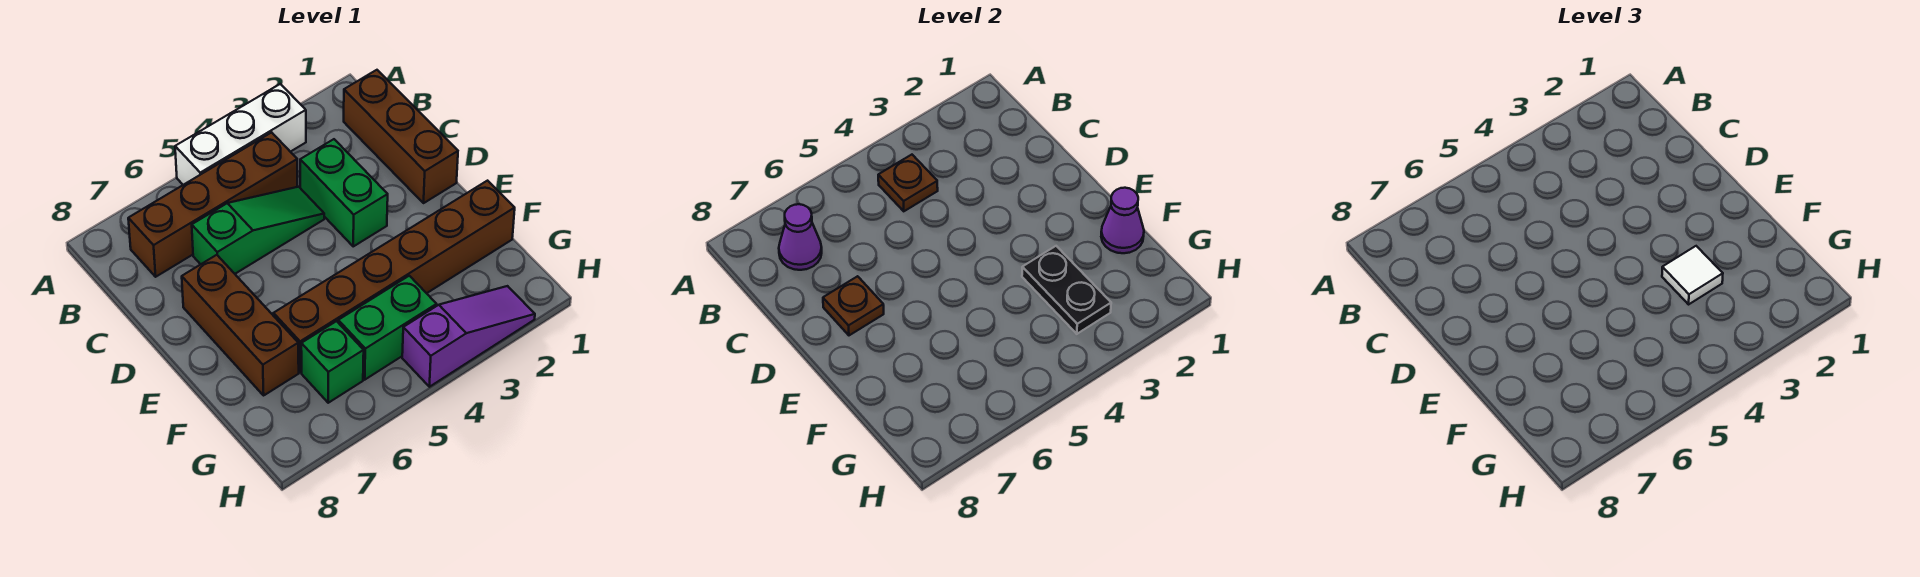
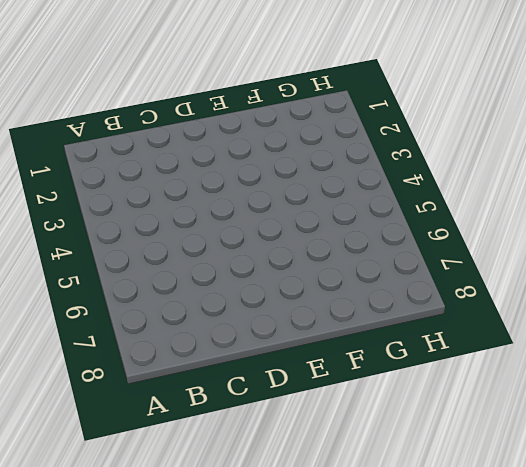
none -> white 1x3 brick [175,84,306,185]
none -> brown 1x3 brick [344,70,458,203]
none -> brown 1x4 brick [128,132,297,277]

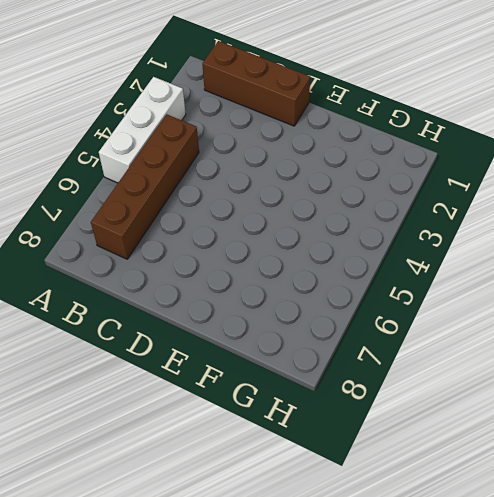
none -> green 1x2 brick [300,139,388,246]
none -> green 1x3 slope [192,187,324,274]
none -> brown 1x3 brick [182,255,299,395]

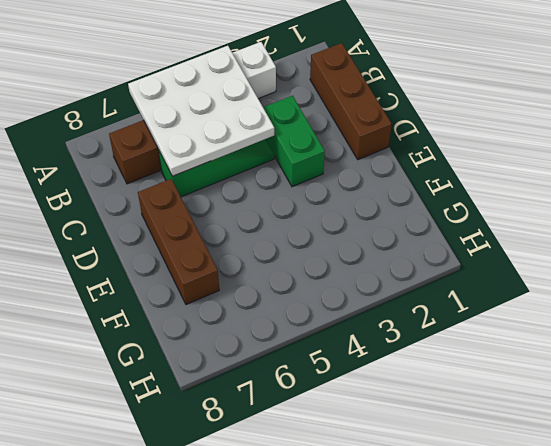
white 3x3 plate [128,46,274,176] -> brown 1x1 plate [878,155,938,211]
none -> brown 1x6 brick [274,181,515,372]
none -> green 1x2 brick [338,276,437,380]
none -> green 1x1 brick [301,321,364,403]

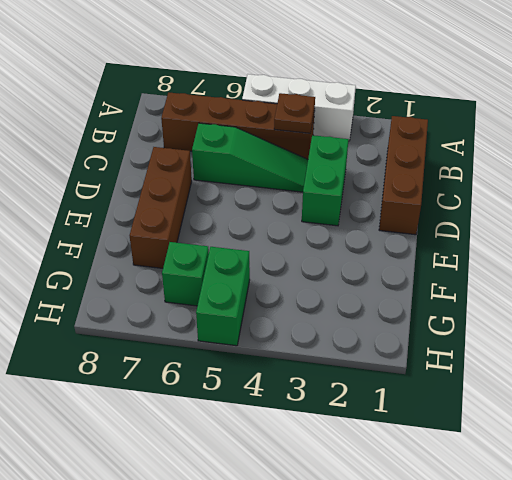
green 1x2 brick [196,247,250,346] -> green 1x2 brick turned to [338,276,437,380]
none -> brown 1x6 brick [274,181,515,372]
none -> purple 1x3 slope [402,286,535,387]
none -> purple 1x1 cone [779,204,822,270]

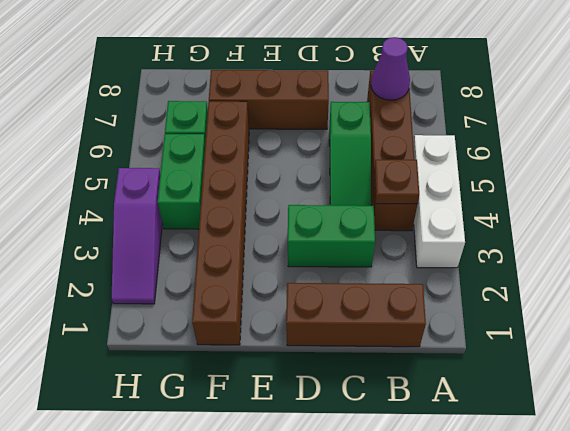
none -> brown 1x1 plate [823,276,884,335]
none -> purple 1x1 cone [1101,188,1144,253]
none -> black 1x2 plate [1022,246,1111,334]

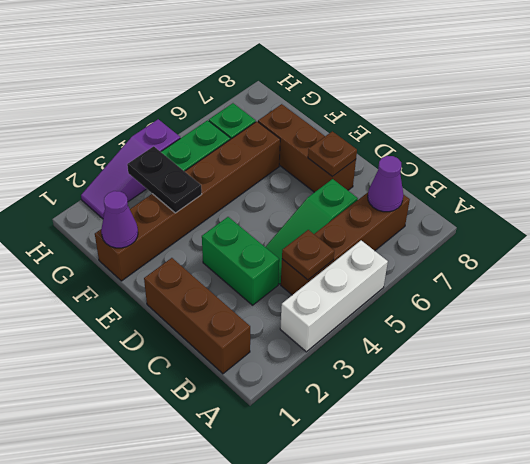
none -> white 1x1 tile [1662,246,1723,304]

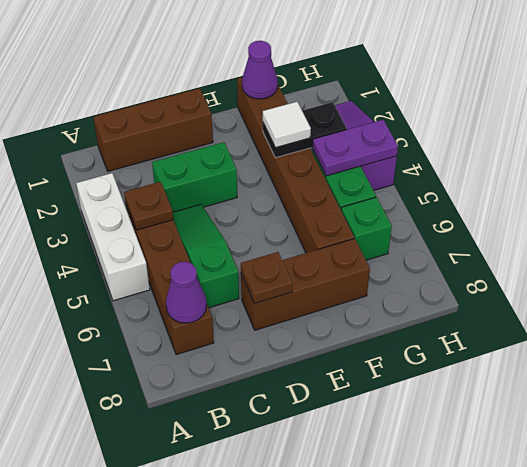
purple 1x2 plate [312,120,398,176] -> none

